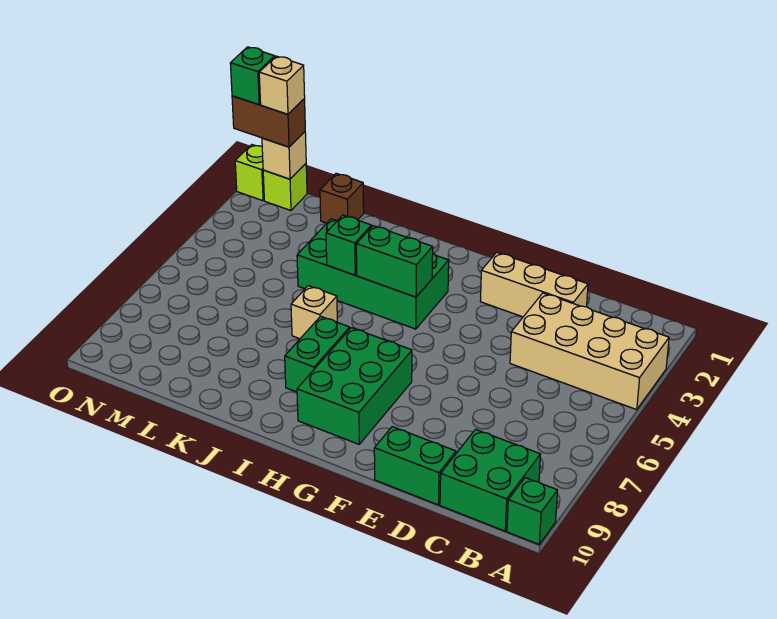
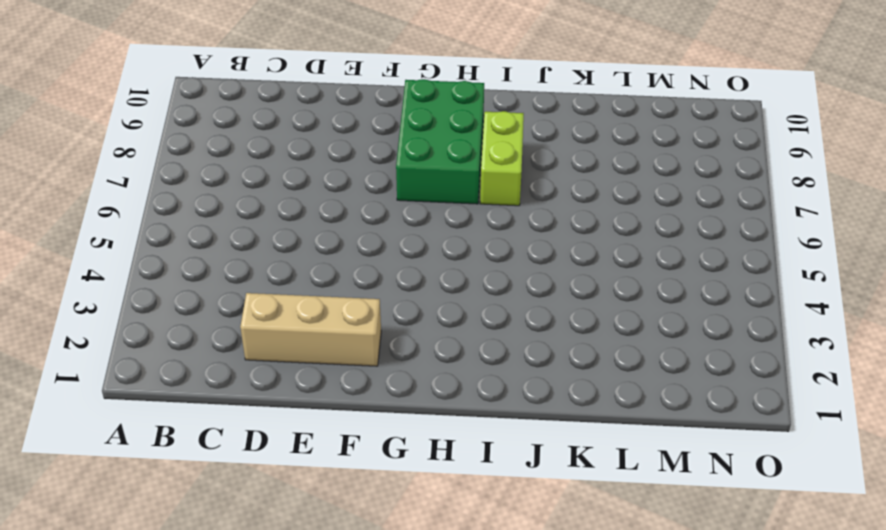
lime 1x2 brick [480,111,524,206] -> green 1x2 brick [285,316,350,392]
none -> tan 2x4 brick [510,293,669,410]
none -> green 1x1 brick [507,478,558,544]
none -> green 2x2 brick [440,429,541,531]

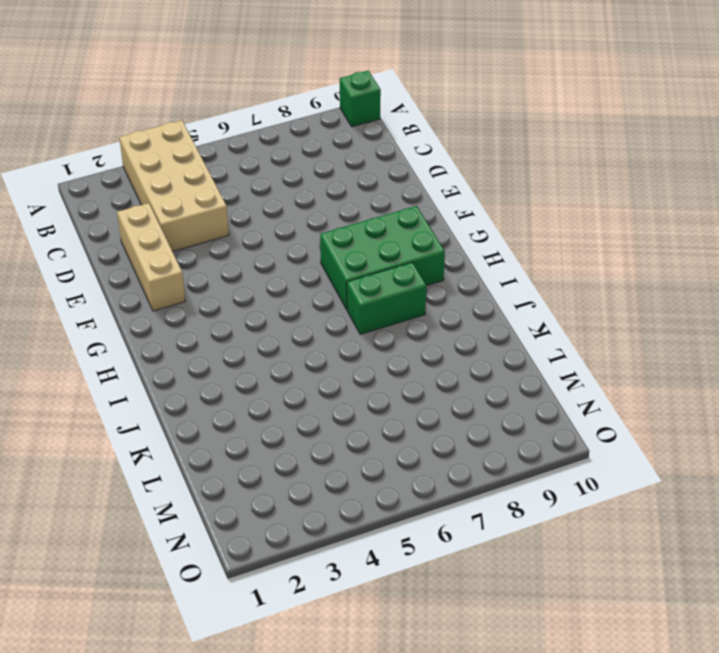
none -> green 2x2 brick [440,429,541,531]
none -> green 1x2 brick [374,427,456,505]
none -> green 2x4 brick [297,219,449,329]

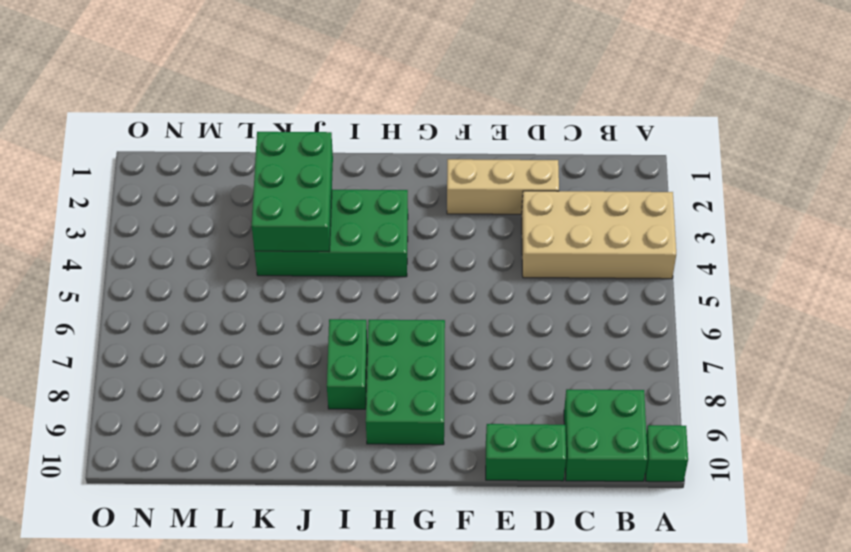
green 2x3 brick [252,132,333,252] -> green 1x1 brick [326,215,371,275]
none -> tan 1x1 brick [291,286,337,339]
none -> brown 1x1 brick [320,173,364,223]
none -> lime 1x1 brick [263,164,307,210]

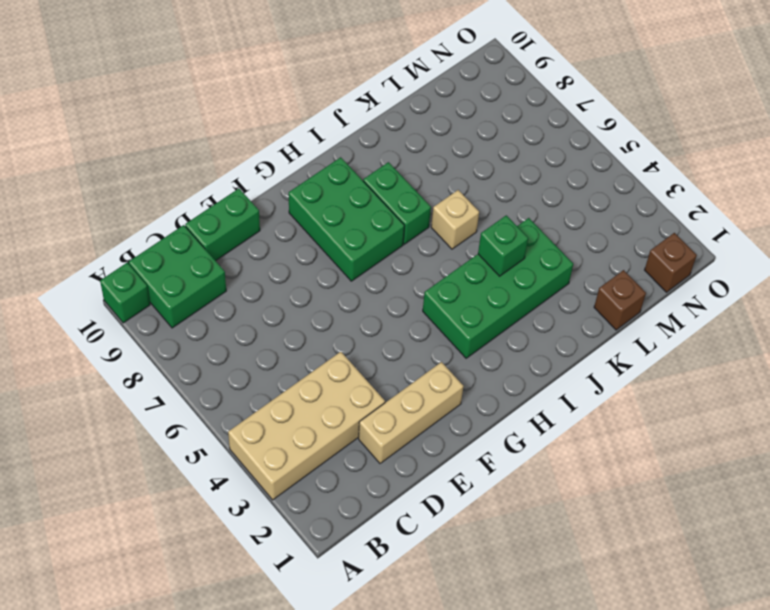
brown 1x1 brick [645,233,697,292] -> lime 1x1 brick [263,164,307,210]
none -> lime 1x1 brick [235,145,264,201]
none -> green 1x2 brick [356,226,433,297]
none -> tan 1x1 brick [262,132,306,179]

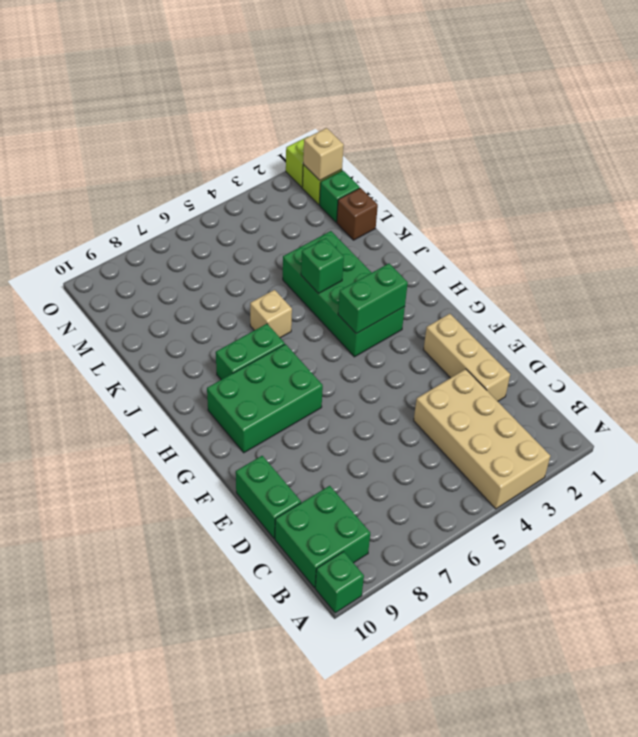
green 1x2 brick [338,264,408,334] -> green 1x2 brick turned to [356,226,433,297]
green 1x1 brick [319,170,360,222] -> green 1x1 brick moved to [230,47,275,105]
none -> brown 1x2 brick [232,96,305,147]
none -> tan 1x1 brick [259,56,305,114]

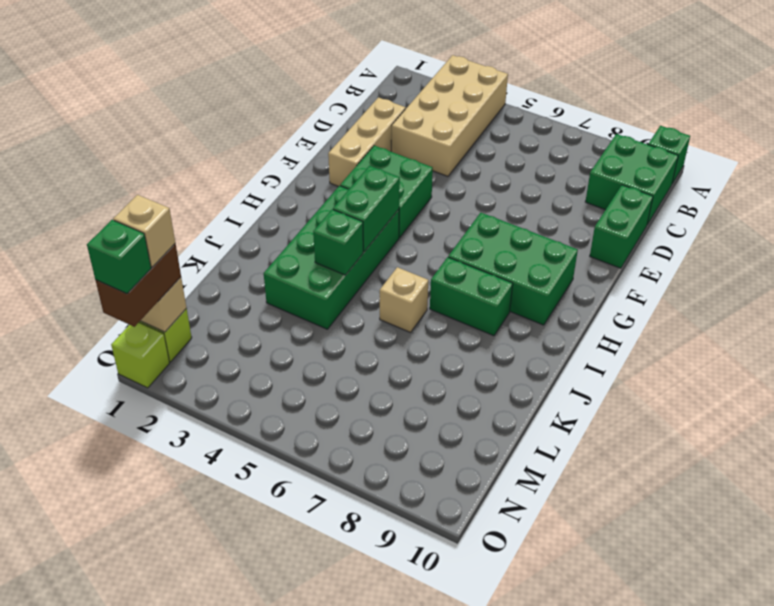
green 2x2 brick [340,146,433,238] -> none
none -> brown 1x1 brick [320,173,364,223]

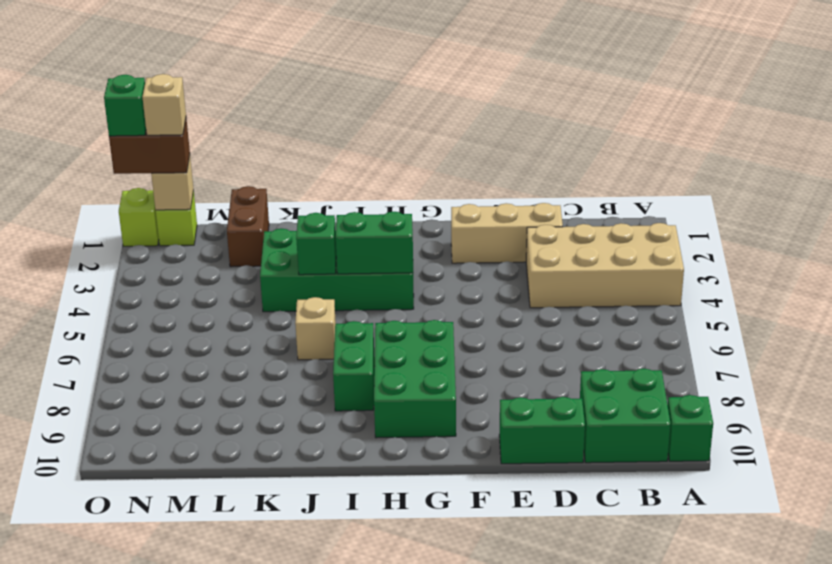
brown 1x2 brick [227,186,269,267] -> brown 1x1 brick [320,173,364,223]

